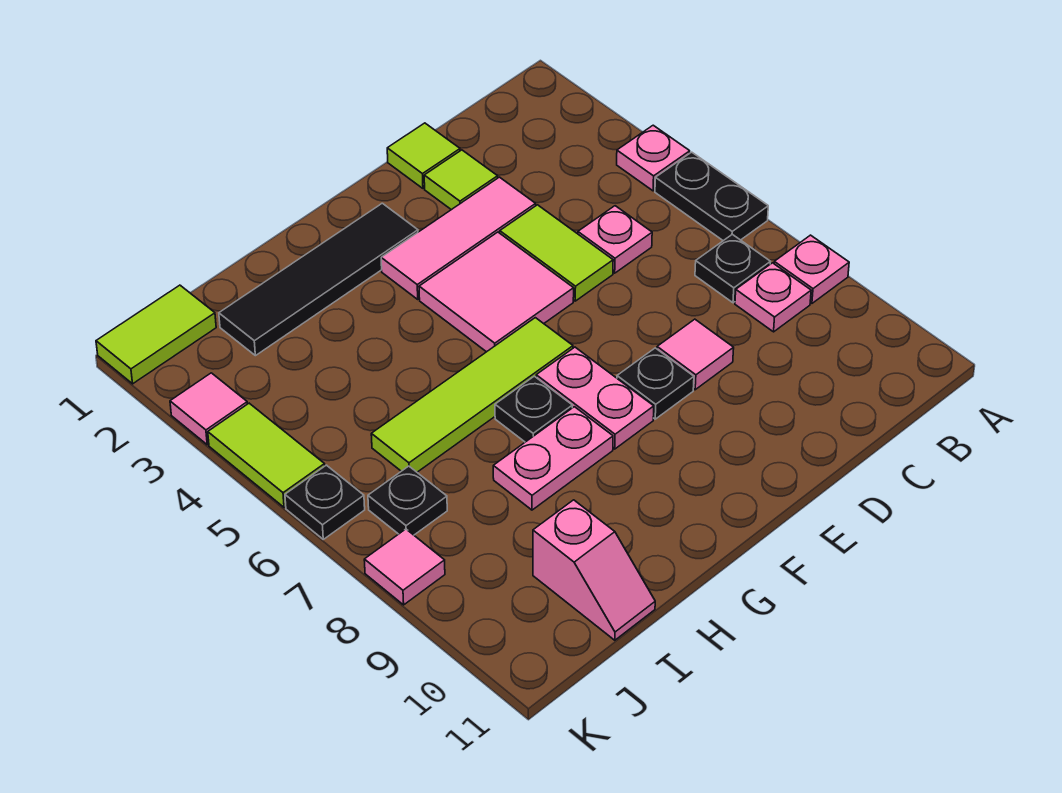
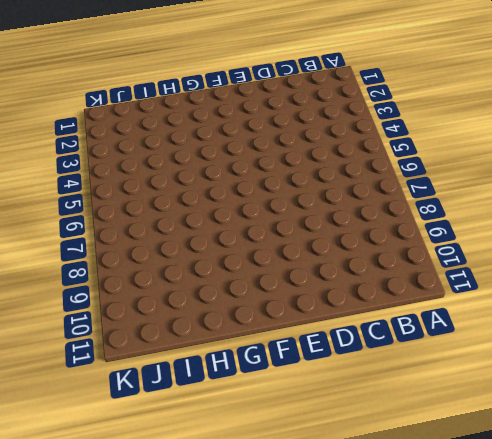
none -> pink 1x1 plate [617,125,690,191]
none -> black 1x2 plate [655,152,768,241]
none -> pink 1x1 plate [774,235,849,303]

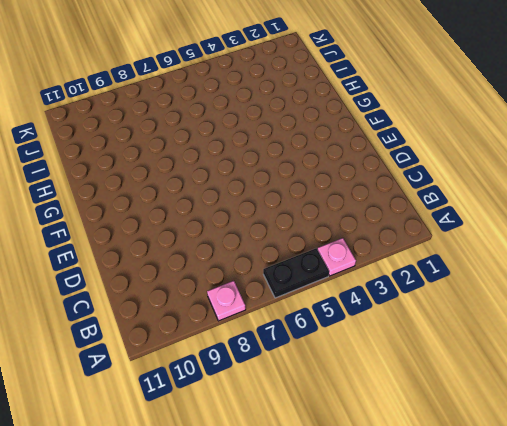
none -> black 1x1 plate [695,234,770,303]
none -> pink 1x1 plate [735,263,811,332]
none -> pink 1x1 plate [578,206,652,273]

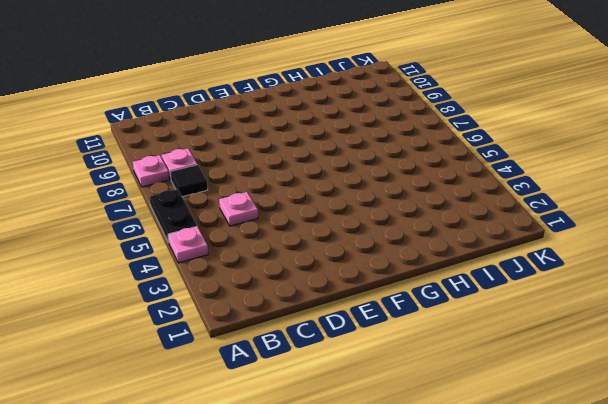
black 1x1 tile [170,165,208,197] -> black 1x1 plate [695,234,770,303]
none -> lime 1x1 tile [387,123,460,188]
none -> lime 1x1 tile [424,150,498,210]
none -> pink 1x3 tile [381,177,536,299]

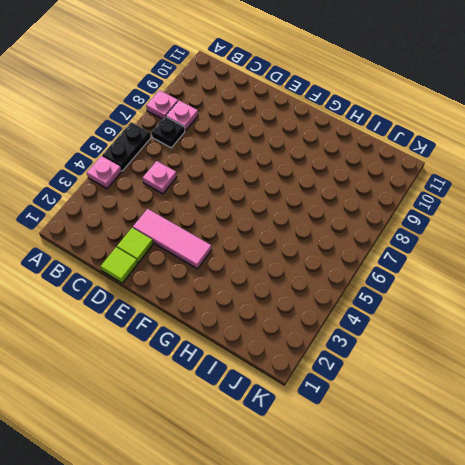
none -> lime 1x2 tile [500,205,613,301]
none -> pink 1x1 tile [657,319,734,390]
none -> pink 2x2 tile [419,232,574,352]

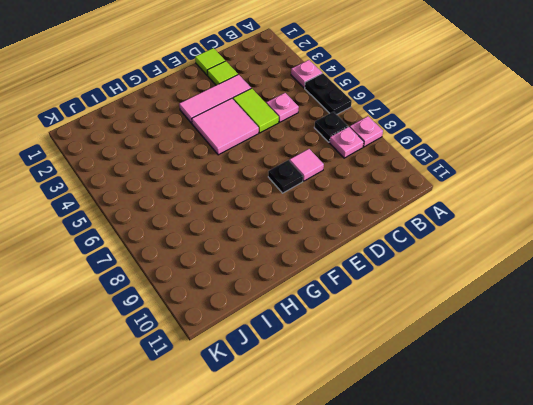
none -> black 1x4 tile [219,203,418,356]
none -> lime 1x4 tile [371,318,573,472]
none -> pink 1x2 plate [536,347,654,449]

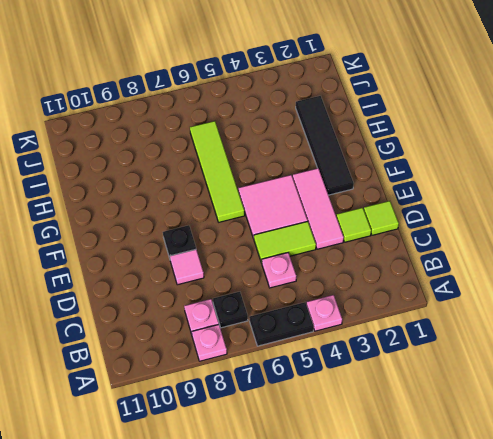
none -> pink 1x2 plate [536,347,654,449]
none -> black 1x1 plate [495,376,572,442]
none -> pink 1x2 plate [493,407,613,510]

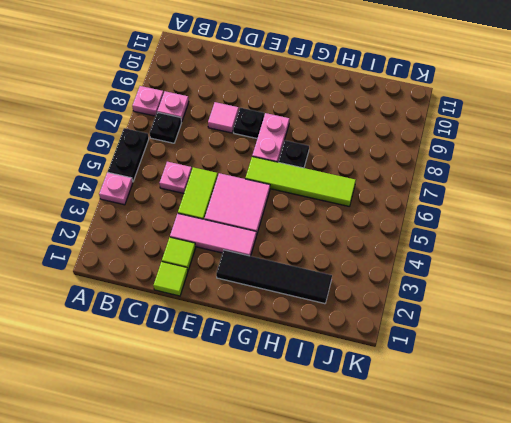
none -> pink 1x2 plate [493,407,613,510]
none -> pink 1x2 slope [533,500,655,640]
none -> lime 1x2 tile [96,285,216,384]

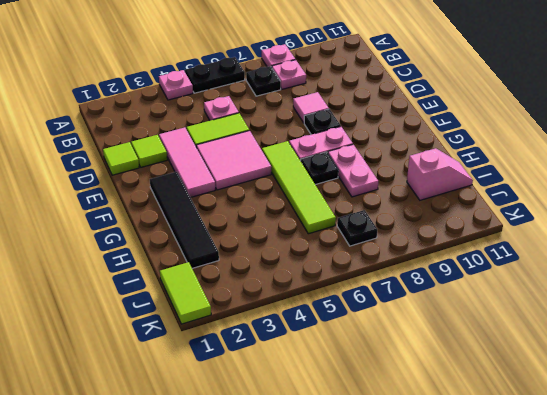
none -> pink 1x1 tile [170,373,247,445]
none -> lime 1x2 tile [208,403,325,507]
none -> black 1x1 plate [285,465,365,539]

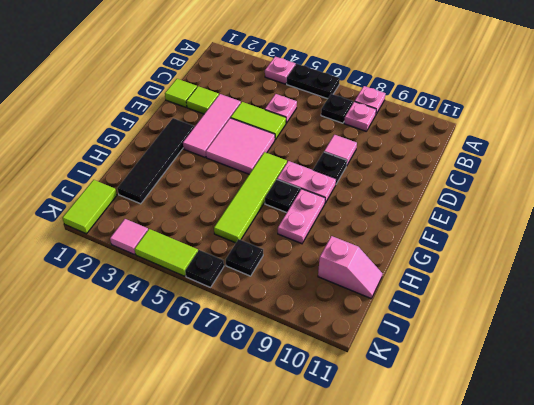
none -> pink 1x1 tile [364,529,445,605]

